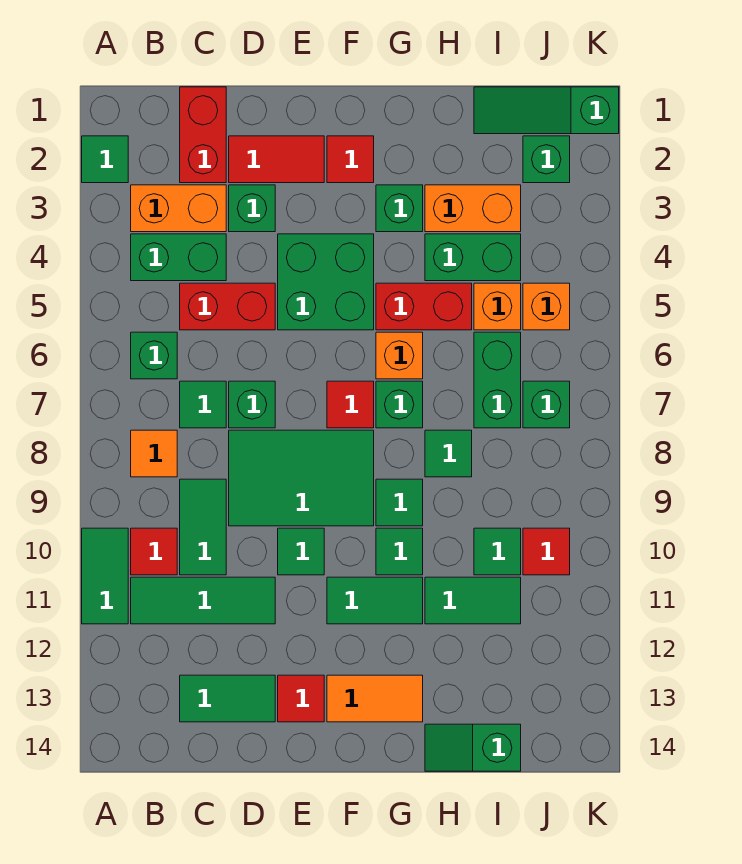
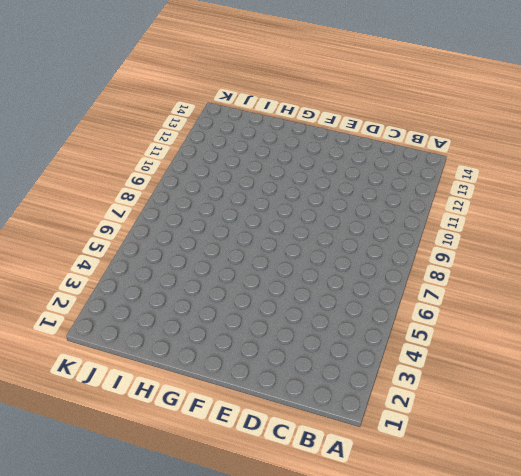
none -> green 1x1 tile [82,136,128,183]
none -> green 1x2 tile [82,528,128,624]
none -> orange 1x2 brick [131,185,226,232]
none -> green 1x2 brick [131,234,226,281]

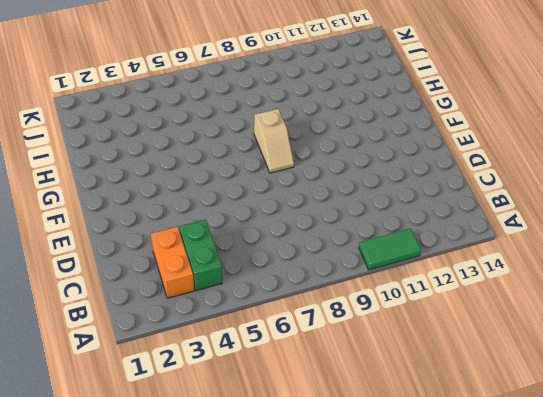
tan 1x2 slope [254,109,294,173] -> green 2x3 tile [229,430,374,526]
none -> green 1x1 tile [82,136,128,183]
none -> green 1x1 brick [131,332,177,379]
none -> orange 1x1 tile [131,430,177,477]
none -> red 1x1 tile [131,528,177,575]

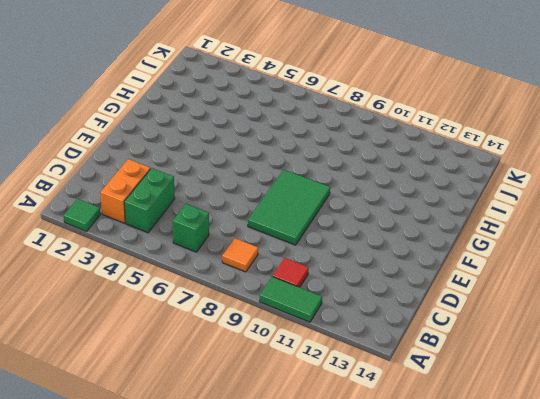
none -> green 1x3 tile [131,577,275,624]
none -> red 1x2 brick [180,87,226,183]
none -> red 1x2 brick [180,283,275,330]
none -> green 1x1 tile [180,381,226,428]

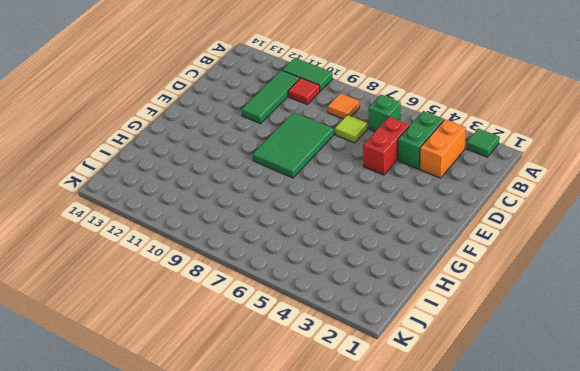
lime 1x1 tile [335,115,367,143] -> green 1x1 tile [180,381,226,428]
none -> red 1x2 brick [180,87,226,183]
none -> green 1x2 tile [180,479,226,575]
none -> green 1x2 tile [180,675,275,722]
none -> red 1x2 tile [229,136,324,183]

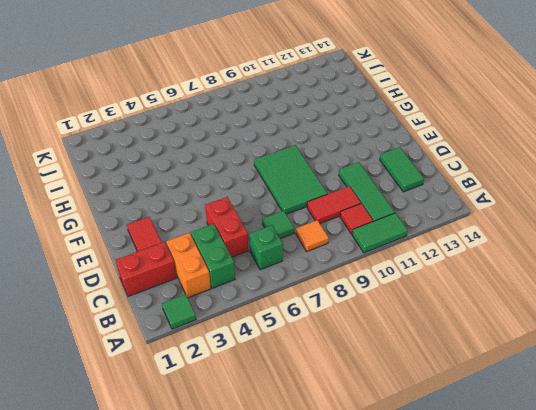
red 1x2 tile [307,186,361,224] -> green 1x2 tile [180,479,226,575]
none -> green 1x1 brick [229,185,275,232]
none -> green 1x1 brick [229,381,275,428]
none -> green 2x2 brick [278,234,374,330]
none -> green 1x1 tile [278,528,324,575]

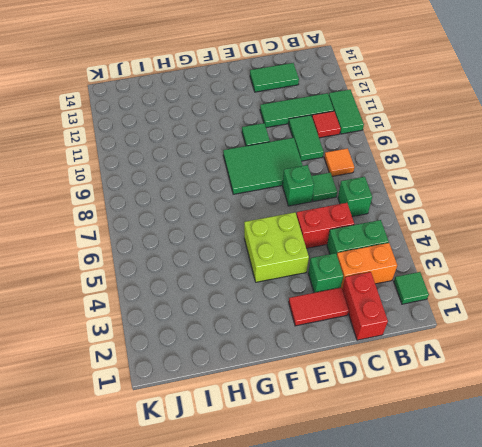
lime 2x2 brick [244,212,309,282] -> green 2x2 brick [278,234,374,330]
none -> red 1x1 tile [278,675,324,722]
none -> red 1x1 tile [327,136,374,183]
none -> red 1x1 tile [327,381,374,428]
none -> green 1x2 tile [327,577,423,624]

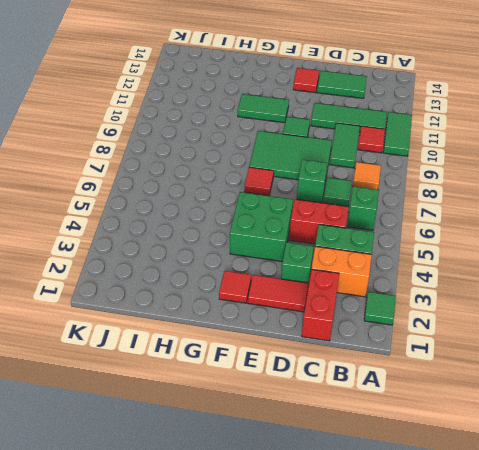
none -> orange 1x2 tile [327,675,423,722]
none -> green 1x1 brick [376,185,423,232]
none -> red 1x2 brick [376,283,472,330]
none -> orange 1x1 brick [376,332,423,379]

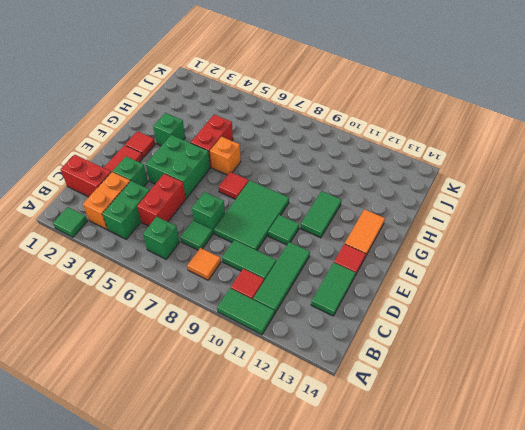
none -> green 1x1 brick [376,381,423,428]
none -> green 1x1 tile [376,479,423,526]
none -> green 1x1 tile [376,528,423,575]
none -> orange 1x2 brick [425,185,521,232]

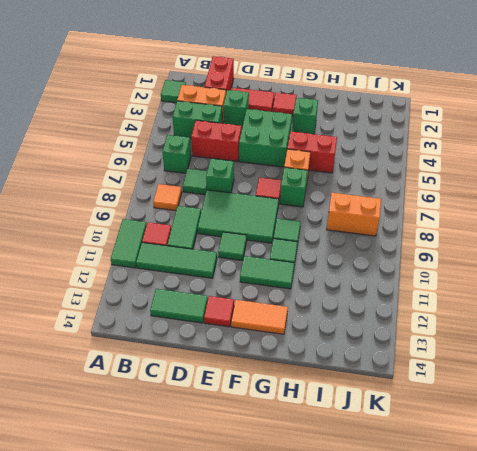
orange 1x2 brick [327,193,381,236] -> orange 1x2 brick moved to [425,185,521,232]
none -> green 1x2 brick [425,234,521,281]
none -> green 1x1 tile [425,430,472,477]
none -> green 1x2 tile [425,577,521,624]
none -> green 1x2 slope [425,724,521,771]

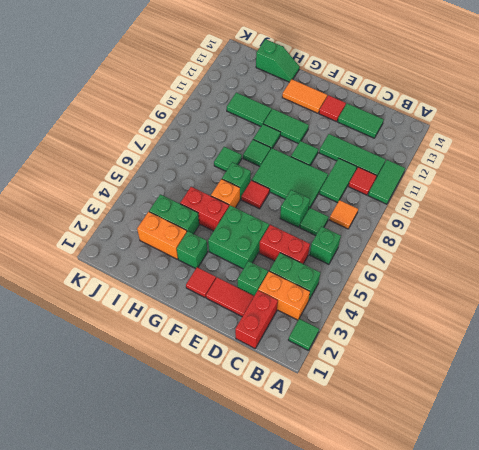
none -> green 1x3 slope [474,87,619,134]
none -> orange 1x1 brick [474,283,521,330]
none -> green 1x2 brick [474,332,521,428]
none -> green 1x1 tile [474,528,521,575]

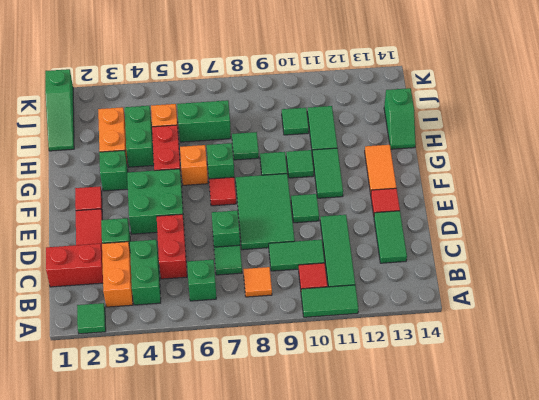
none -> green 1x1 brick [523,136,570,183]
none -> orange 1x1 brick [523,283,570,330]
none -> green 1x1 brick [523,381,570,428]
none -> red 1x1 tile [523,528,570,575]

